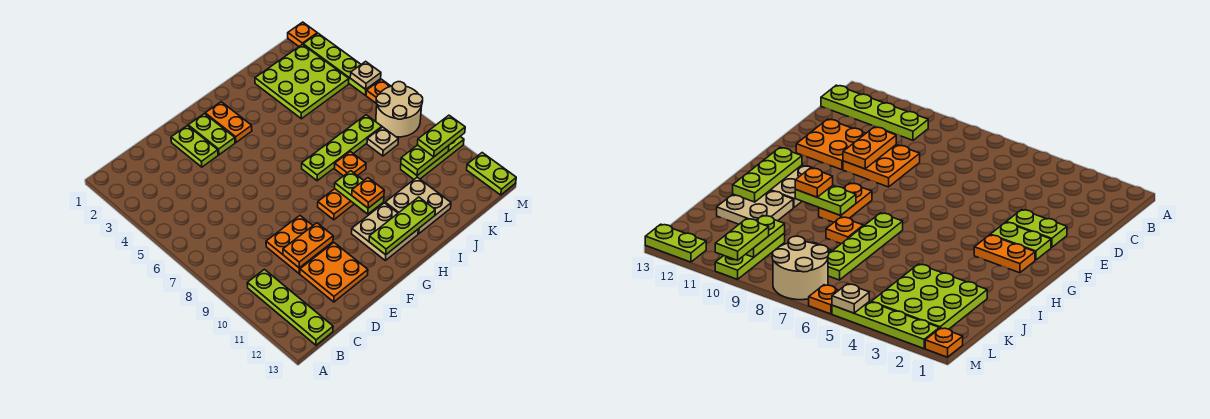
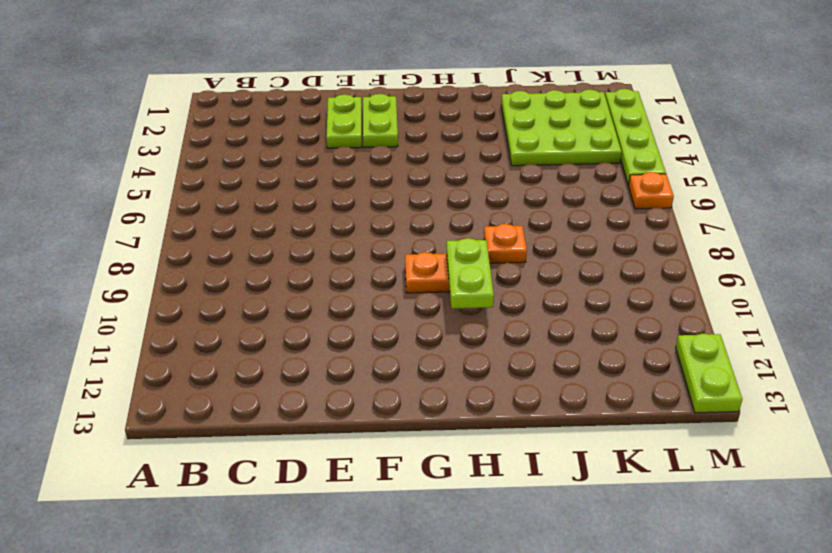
none -> lime 1x4 plate [247,269,333,345]
none -> orange 2x2 plate [266,216,333,274]
none -> orange 2x2 plate [300,243,368,302]

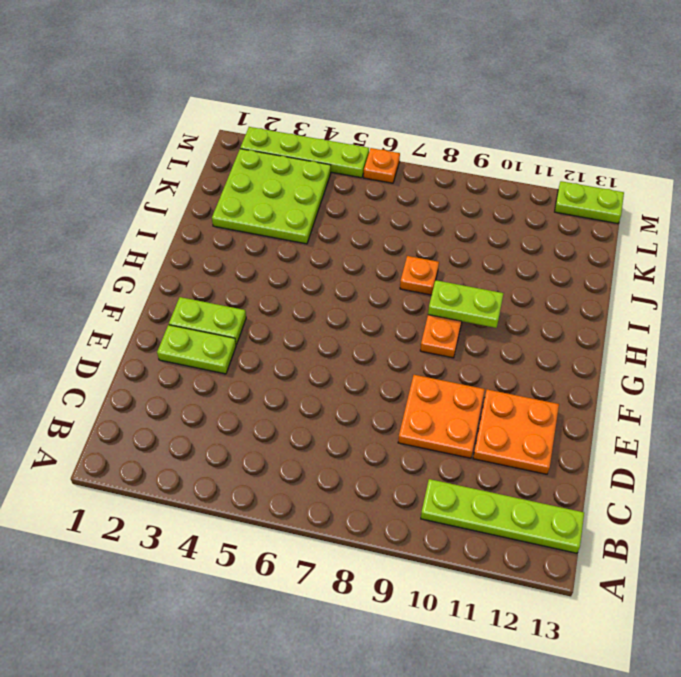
none -> orange 1x2 plate [205,102,252,142]
none -> tan 2x2 plate [352,203,418,260]
none -> lime 1x4 plate [302,115,382,181]

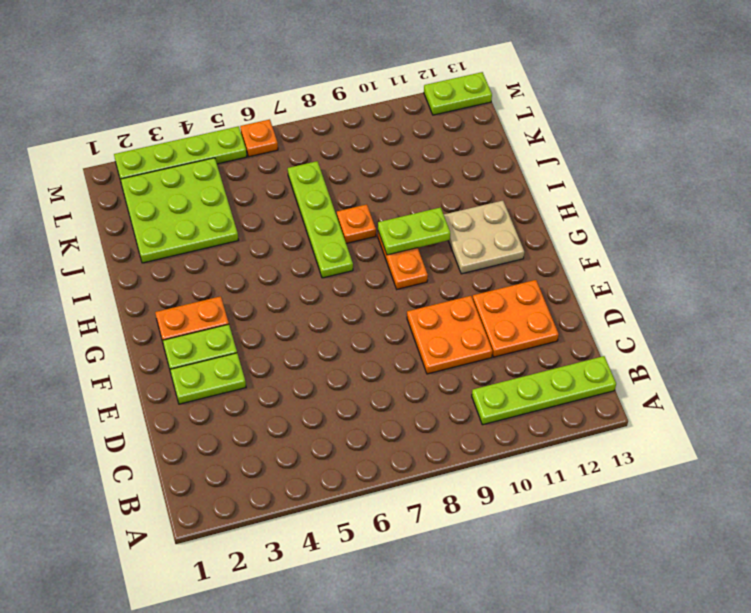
none -> tan 2x2 plate [385,177,451,234]
none -> tan 1x1 plate [367,127,398,156]
none -> lime 1x3 plate [401,137,464,179]

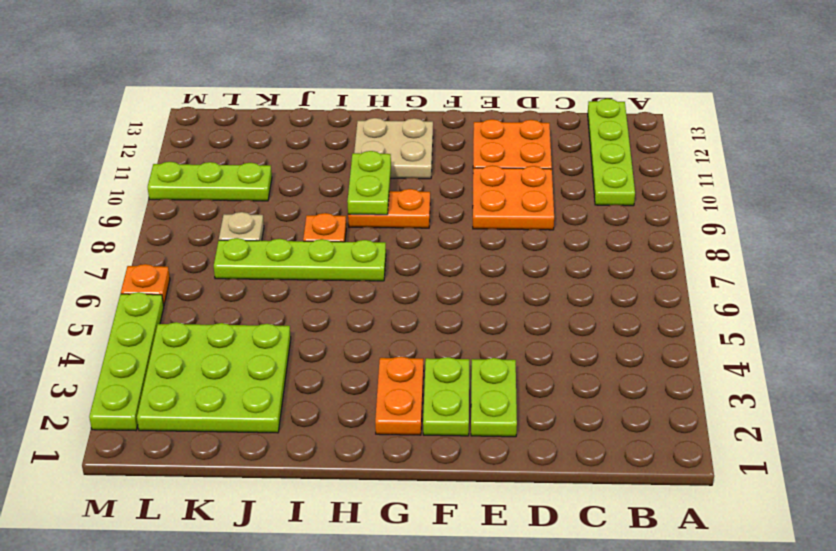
none -> tan 2x2 plate [385,177,451,234]
none -> tan 2x2 round brick [376,82,423,137]
none -> orange 1x1 plate [288,22,317,46]

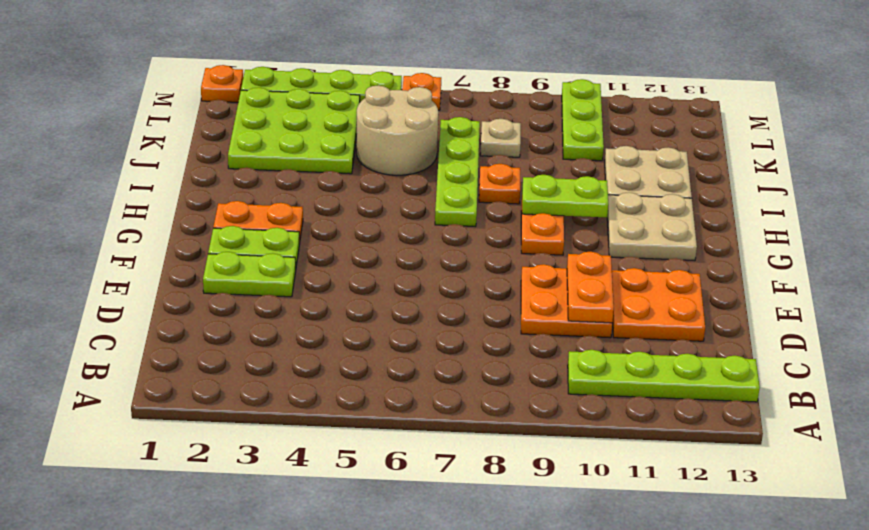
tan 2x2 round brick [356,85,438,175] -> tan 2x2 round brick moved to [376,82,423,137]
none -> lime 1x2 plate [467,153,516,195]
none -> lime 1x3 plate [369,197,435,255]
none -> lime 1x2 plate [401,145,449,175]

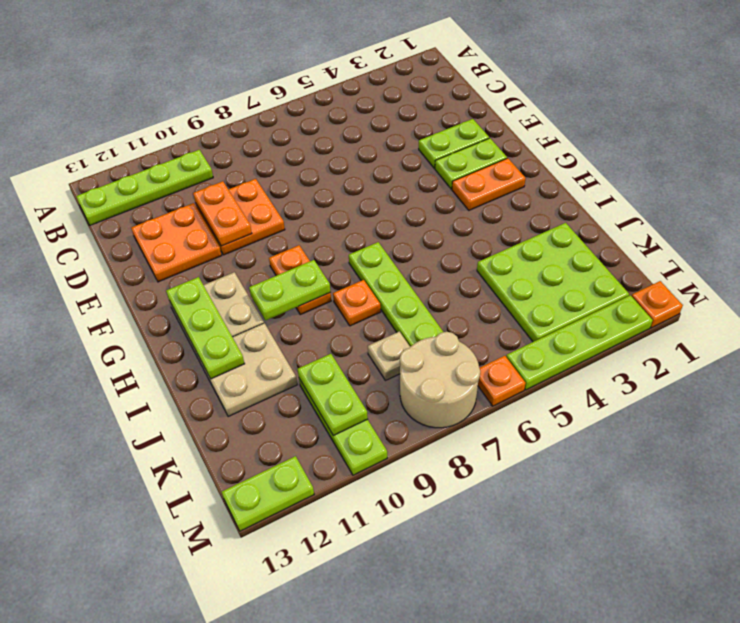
none -> tan 1x1 plate [350,61,381,89]
none -> orange 1x1 plate [352,178,384,208]
none -> lime 1x2 plate [417,115,465,157]

